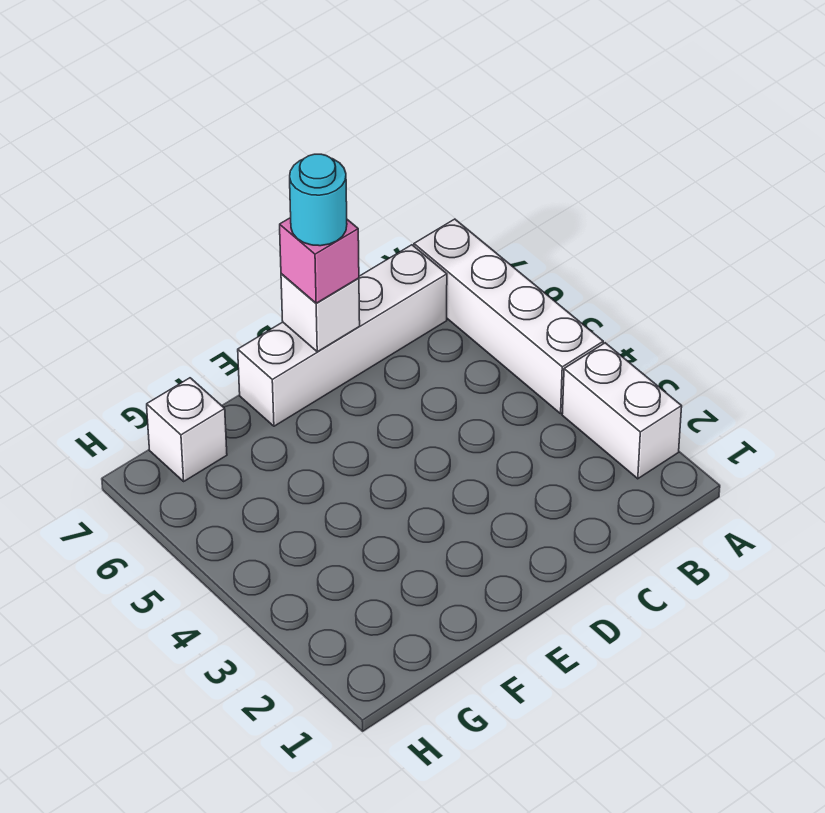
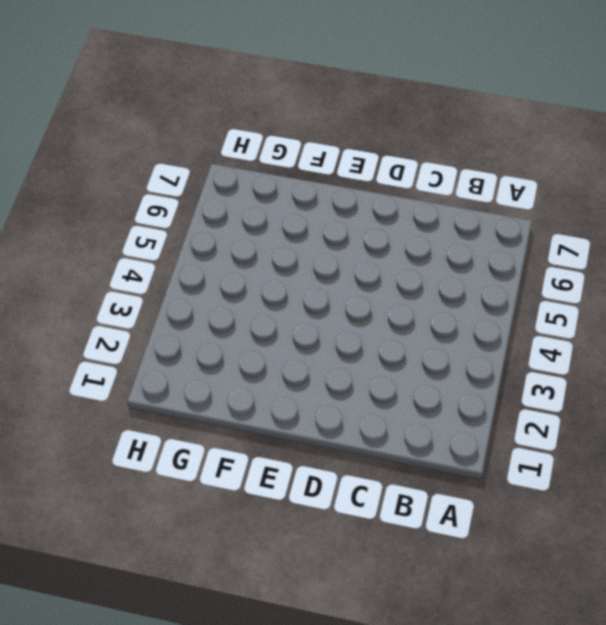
none -> white 1x2 brick [562,343,682,479]
none -> white 1x4 brick [414,219,603,414]

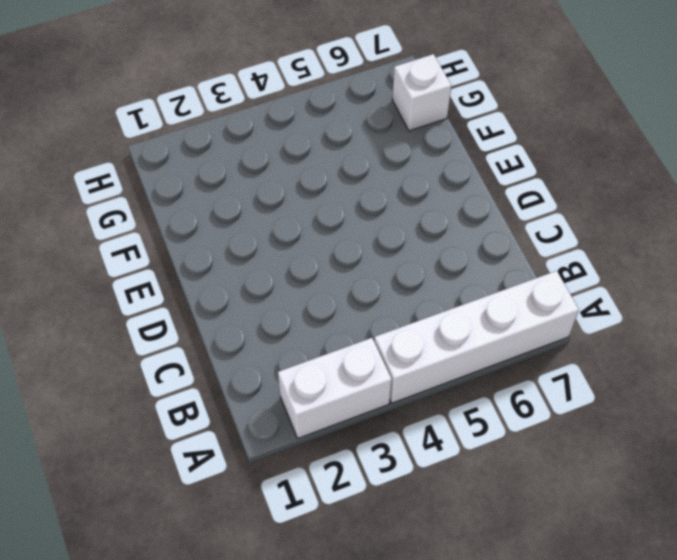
none -> white 1x4 brick [238,245,447,426]
none -> white 1x1 brick [281,274,360,352]

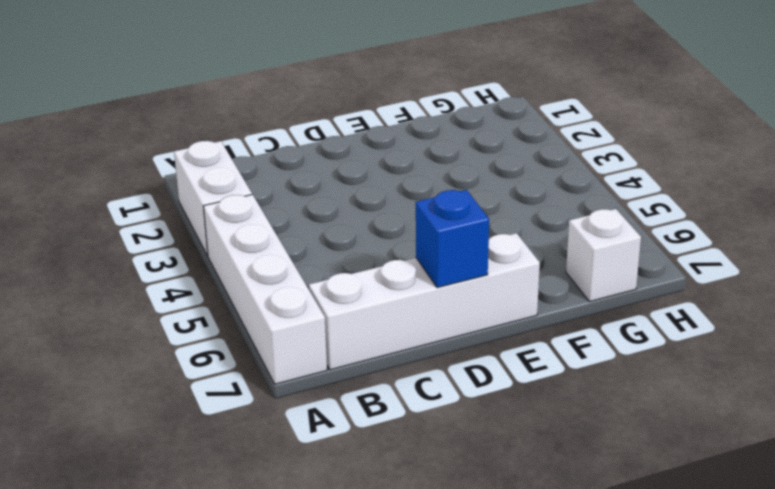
blue 1x1 brick [416,190,489,288] -> white 1x1 brick [281,274,360,352]
none -> pink 1x1 brick [280,218,359,303]
none -> cyan 1x1 round brick [290,154,347,246]

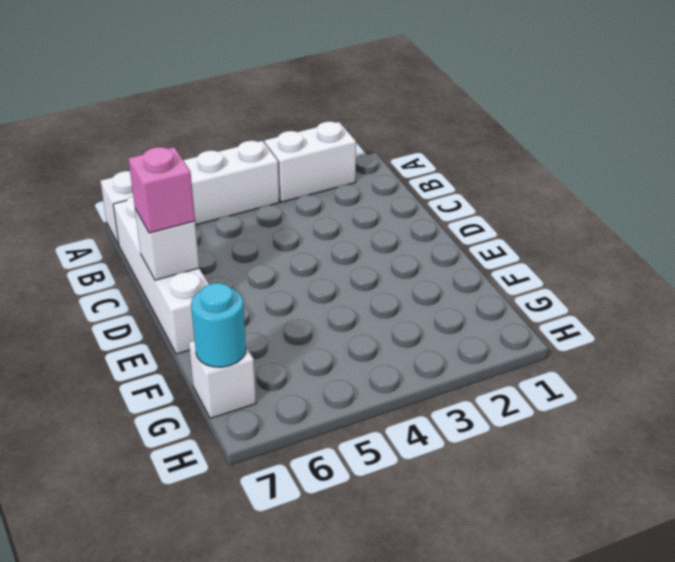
cyan 1x1 round brick [191,283,246,367] -> cyan 1x1 round brick moved to [290,154,347,246]

